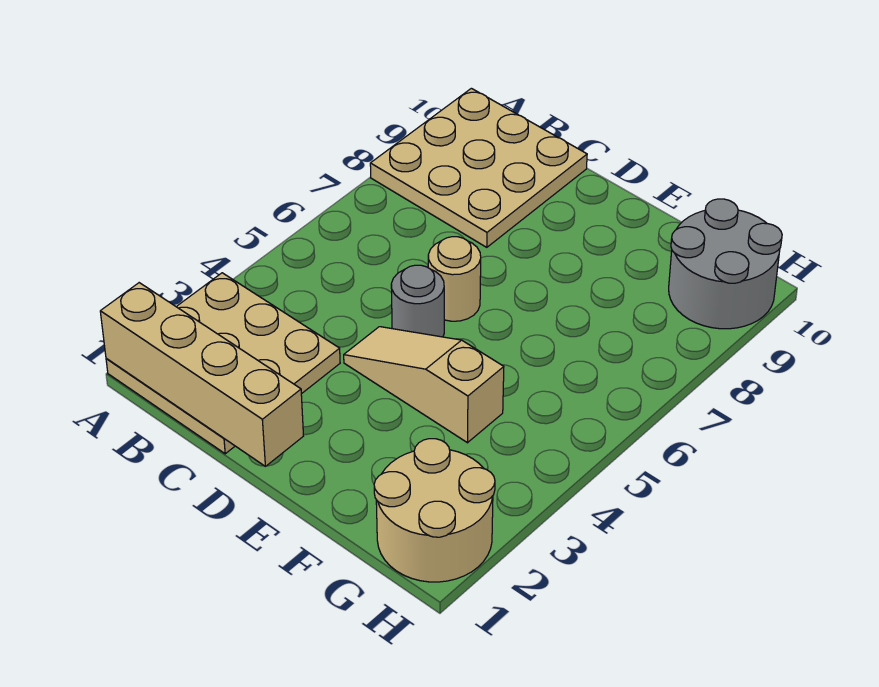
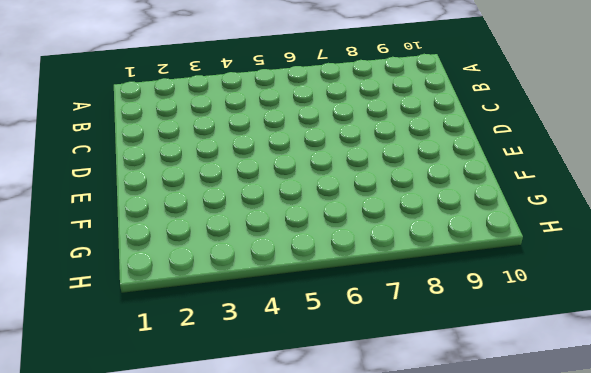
none -> tan 3x3 plate [106,273,340,454]
none -> tan 3x3 plate [370,88,587,247]

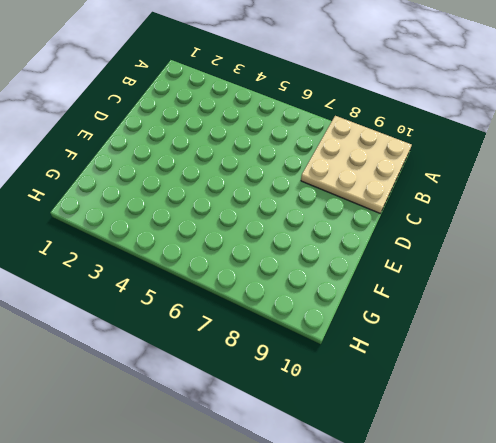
none -> tan 3x3 plate [106,273,340,454]
none -> tan 1x3 slope [344,327,504,443]

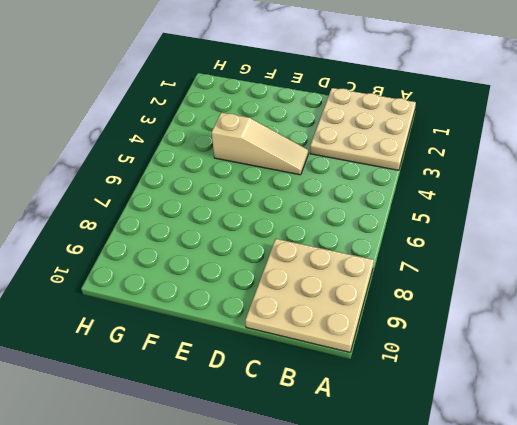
none -> grey 1x1 round brick [391,265,444,337]
none -> tan 1x1 round brick [428,237,481,321]

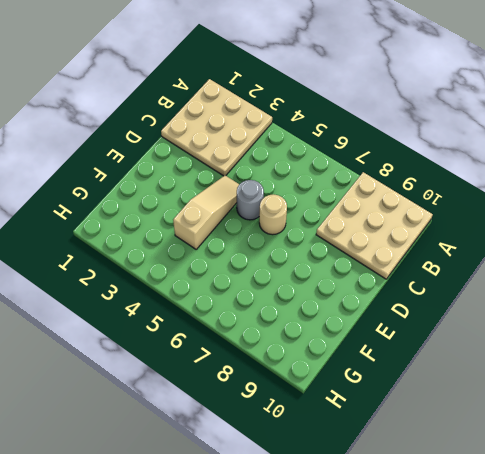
none -> tan 2x2 round brick [374,439,495,582]
none -> grey 2x2 round brick [669,199,782,329]

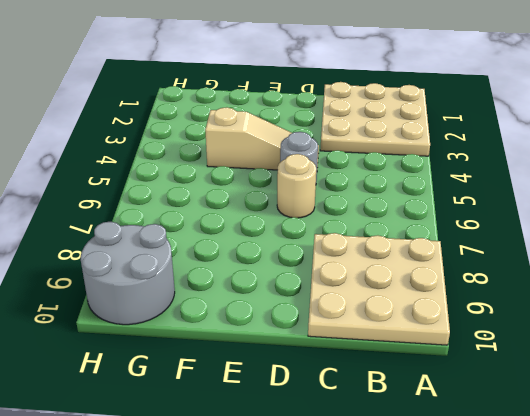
none -> tan 2x2 round brick [374,439,495,582]
none -> tan 1x4 brick [100,283,303,466]

